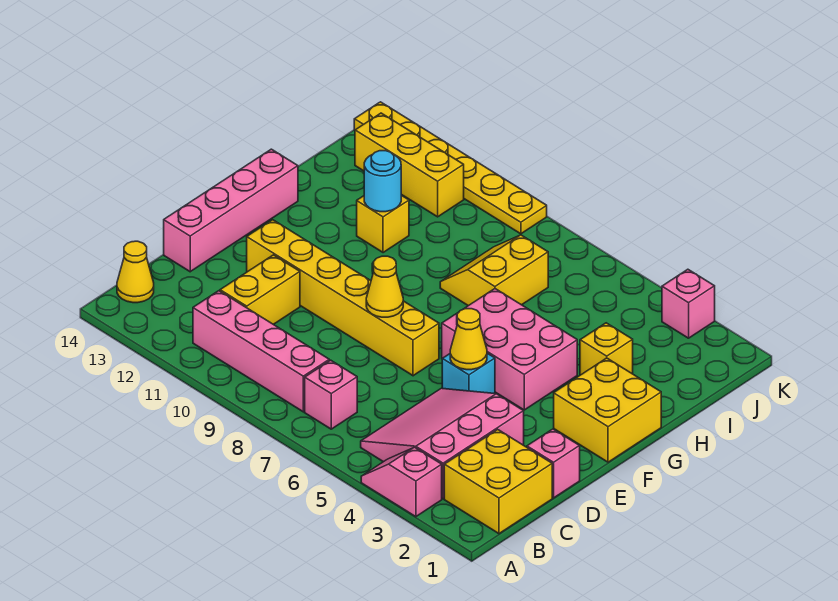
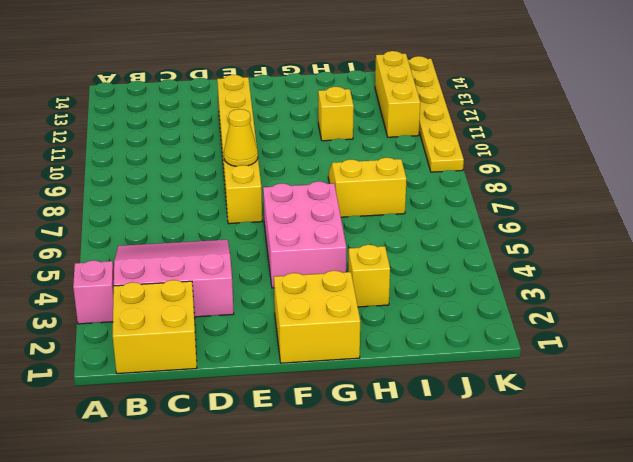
none -> pink 1x1 brick [305,360,357,429]
none -> pink 1x4 brick [193,291,329,412]
none -> yellow 1x1 cone [117,241,154,303]

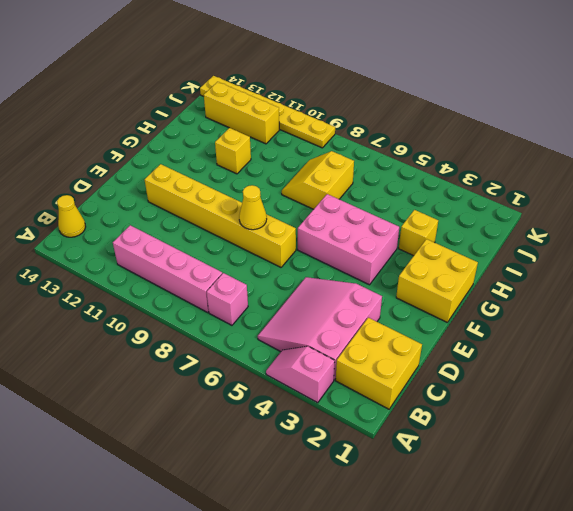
none -> yellow 1x2 brick [220,255,300,324]
none -> pink 1x1 brick [527,429,580,498]
none -> pink 1x4 brick [164,149,298,272]

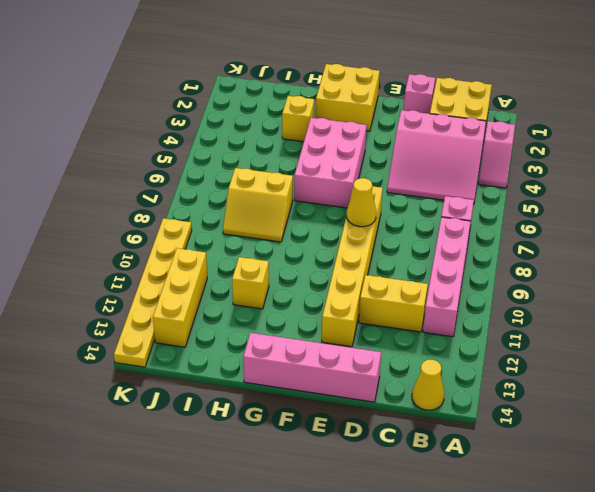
none -> cyan 1x1 brick [442,353,495,393]
none -> pink 1x1 brick [662,269,715,338]
none -> yellow 1x1 cone [450,309,487,370]

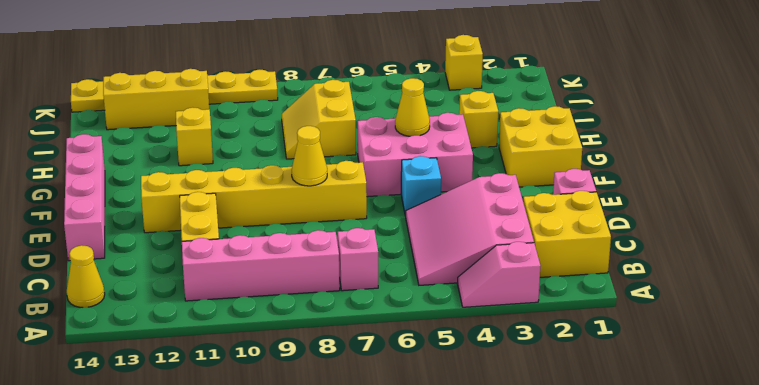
yellow 1x1 cone [395,78,430,136] -> yellow 1x1 cone moved to [450,309,487,370]
yellow 1x1 brick [445,35,483,90] -> pink 1x1 brick [662,269,715,338]
none -> cyan 1x1 round brick [364,151,401,212]

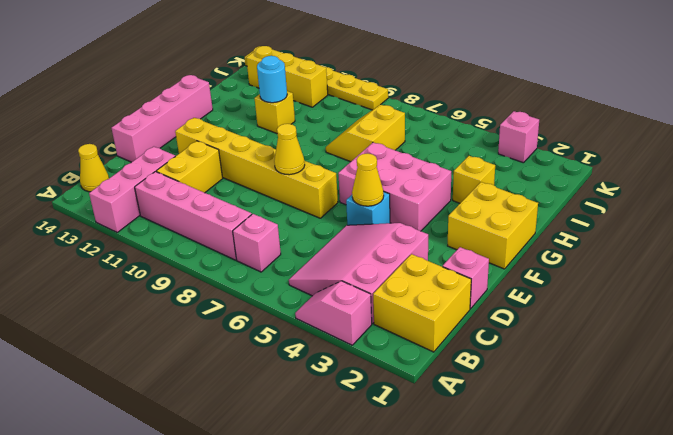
pink 1x3 brick [89,147,175,232] -> none

